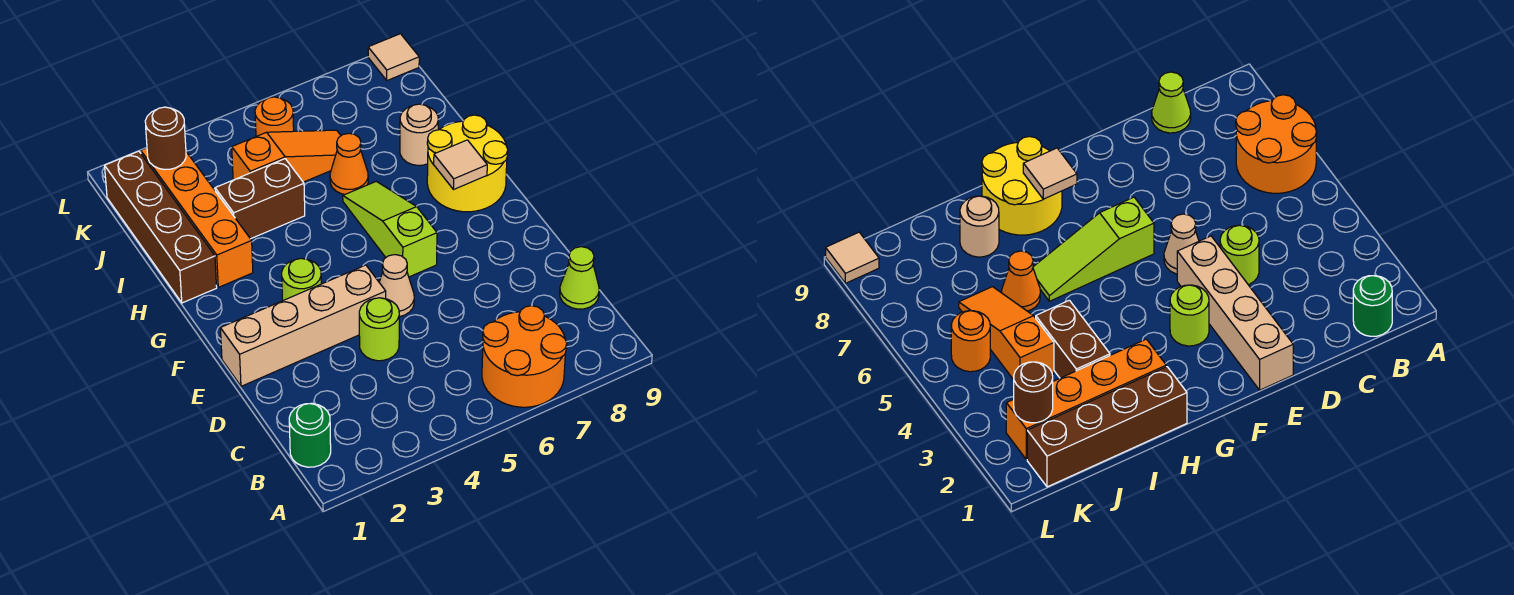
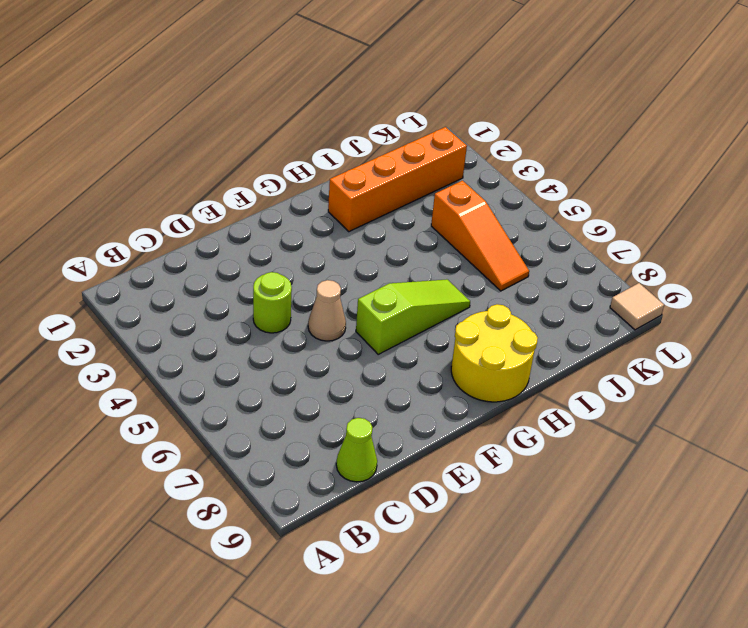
none -> orange 2x2 round brick [482,306,567,407]
none -> green 1x1 round brick [289,403,331,467]
none -> tan 1x4 brick [220,265,386,386]

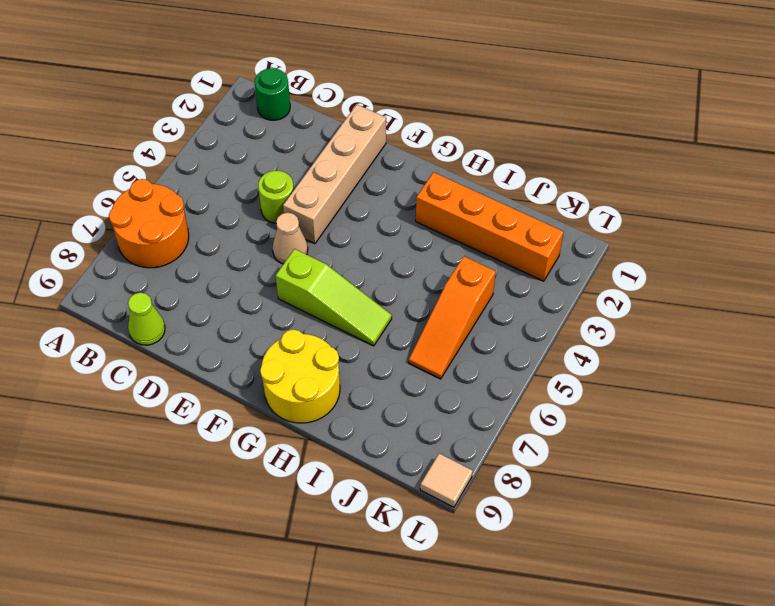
none -> lime 1x1 round brick [282,258,321,301]
none -> brown 1x4 brick [105,151,217,303]
none -> brown 1x2 brick [215,159,305,239]

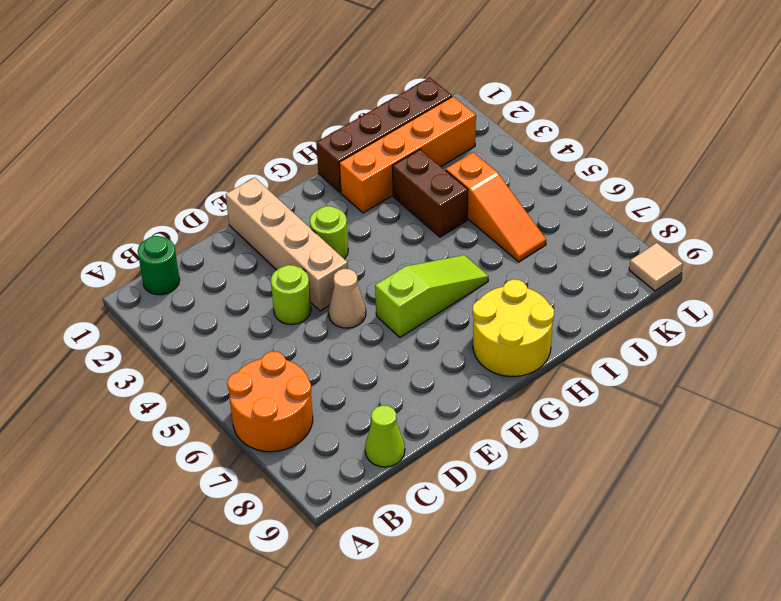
none -> orange 1x1 cone [330,133,368,195]
none -> tan 1x1 round brick [400,104,438,165]
none -> orange 1x1 round brick [255,97,294,136]

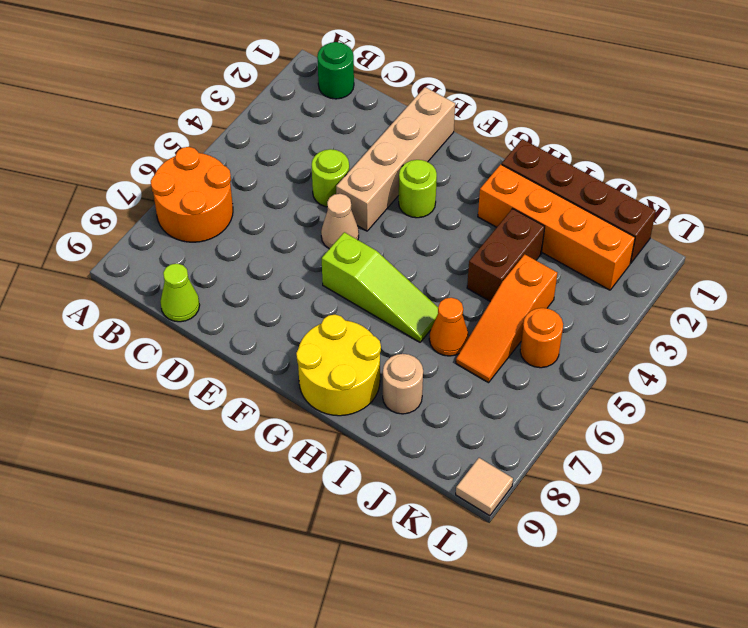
none -> tan 1x1 tile [434,140,487,190]
none -> brown 1x1 round brick [145,107,186,170]

